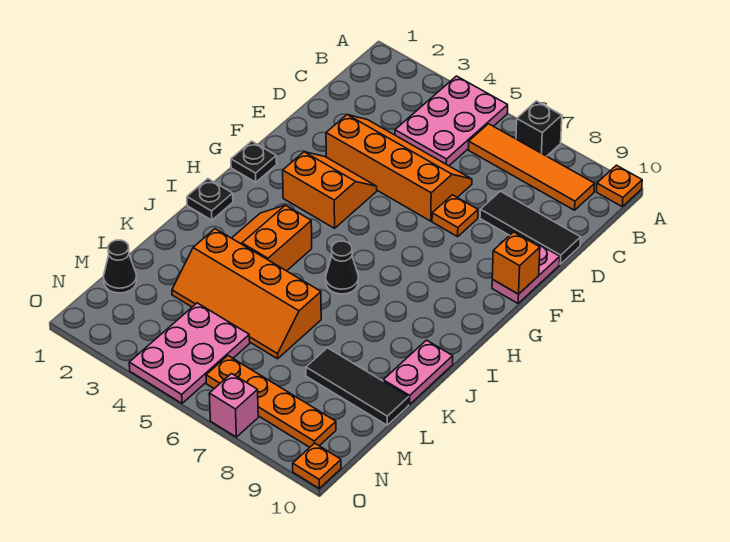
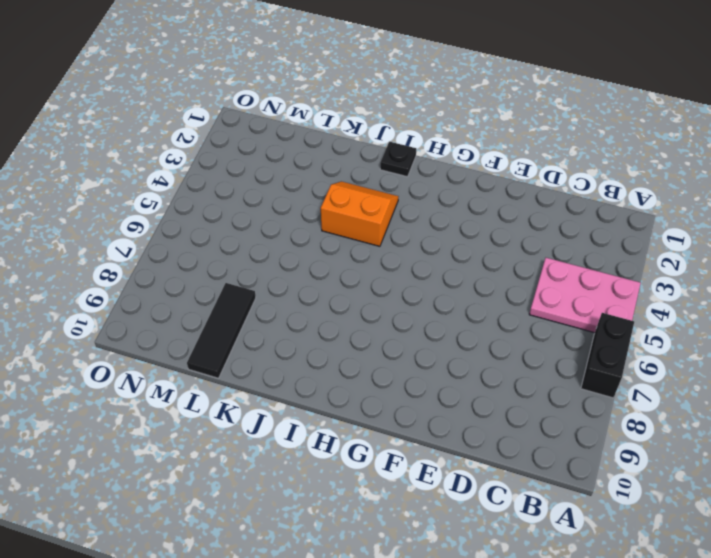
black 1x2 brick [581,313,634,398] -> black 1x1 brick [516,101,562,156]
none -> orange 1x1 plate [596,165,642,206]
none -> orange 1x4 tile [469,124,595,210]
none -> orange 2x4 slope [326,115,472,221]

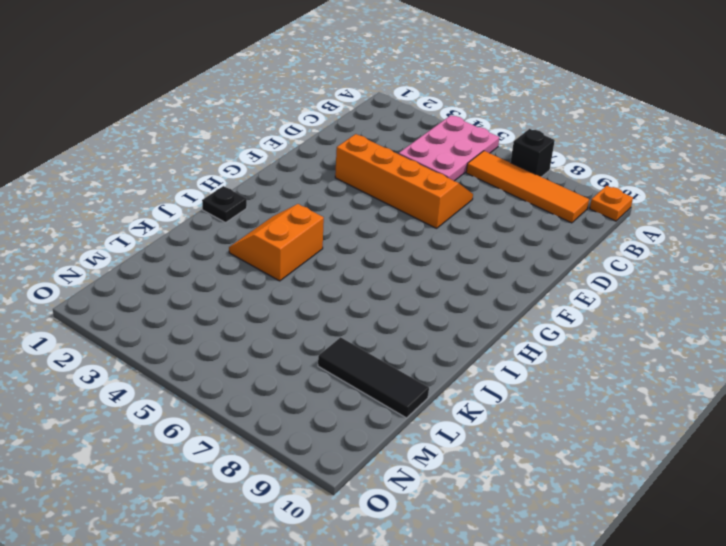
none -> black 1x3 tile [480,191,581,264]
none -> orange 1x1 plate [432,195,478,237]
none -> pink 1x2 plate [492,241,560,303]

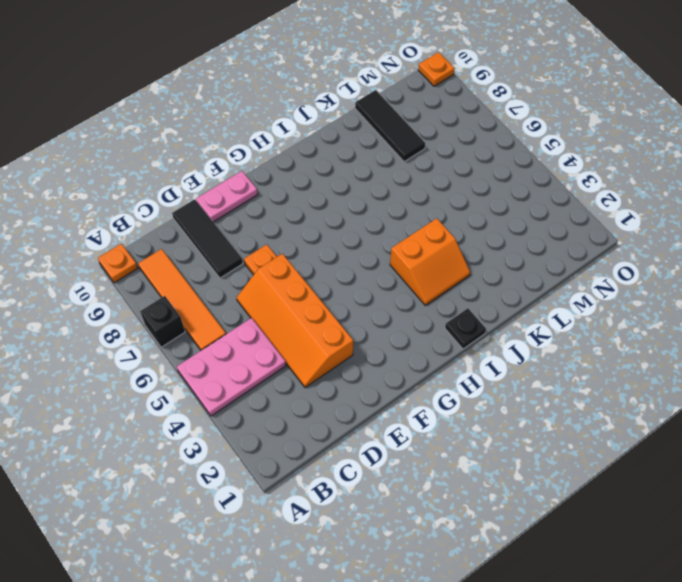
none -> orange 2x2 slope [283,152,377,228]
none -> black 1x1 plate [231,141,277,182]
none -> black 1x1 cone [326,241,358,294]

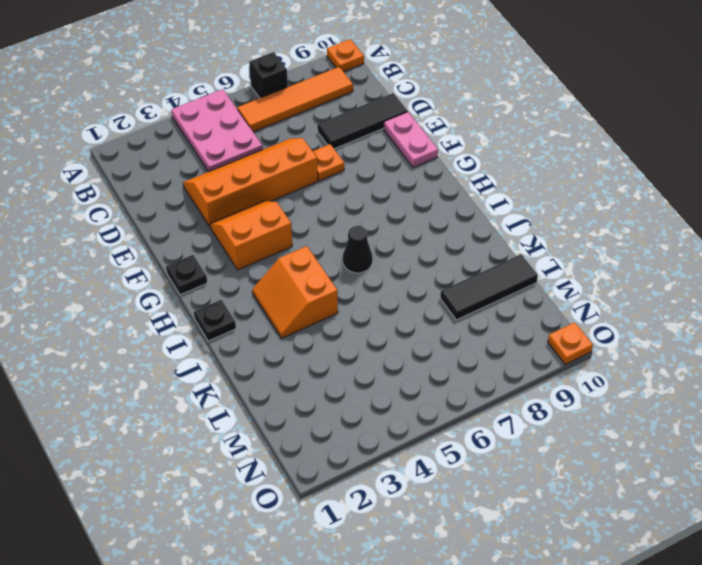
none -> pink 1x2 plate [383,340,453,405]
none -> orange 2x4 slope [172,229,321,359]
none -> black 1x1 cone [104,240,137,293]

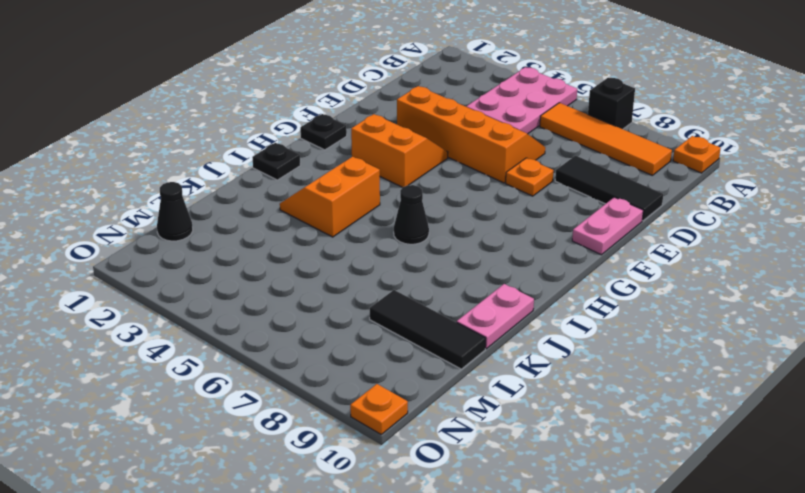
none -> orange 2x4 slope [172,229,321,359]
none -> pink 2x3 plate [129,303,250,403]
none -> orange 1x4 plate [206,356,336,447]

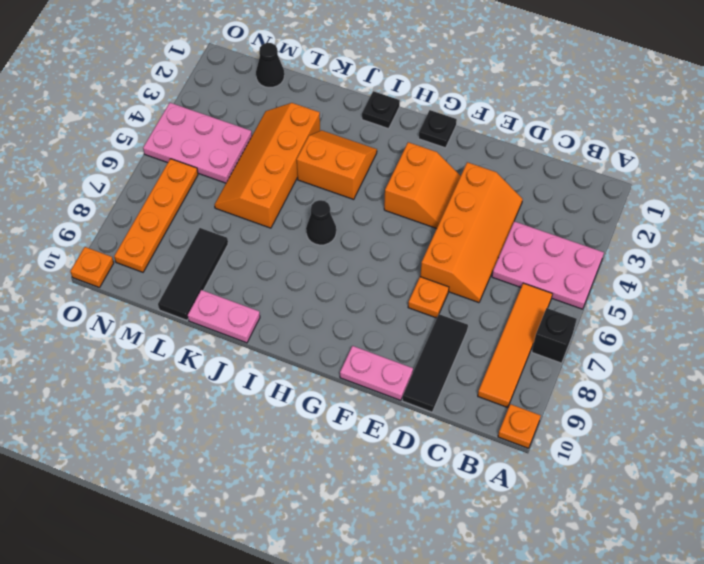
none -> pink 1x1 brick [209,374,258,437]
none -> orange 1x1 brick [492,232,540,294]

